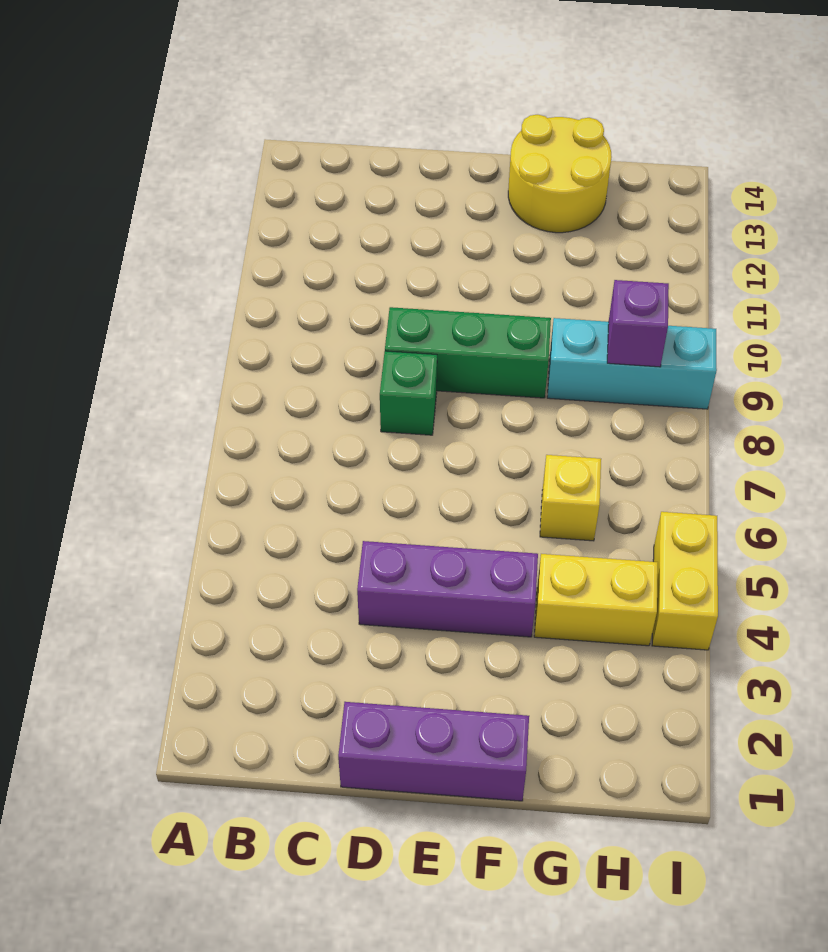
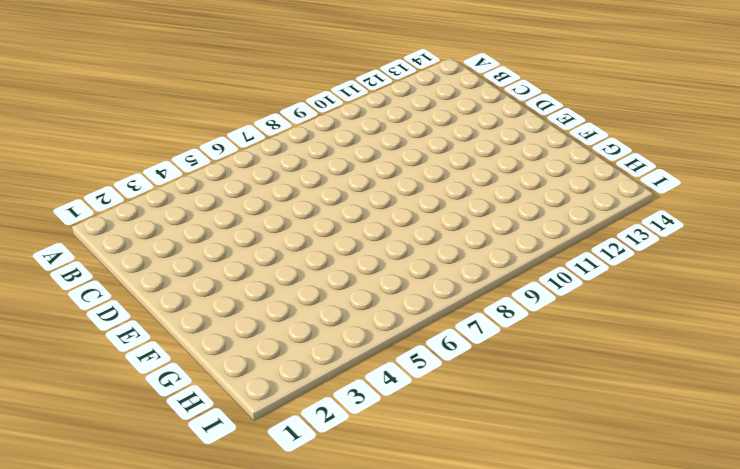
none -> purple 1x3 brick [338,702,529,801]
none -> purple 1x3 brick [357,541,538,637]

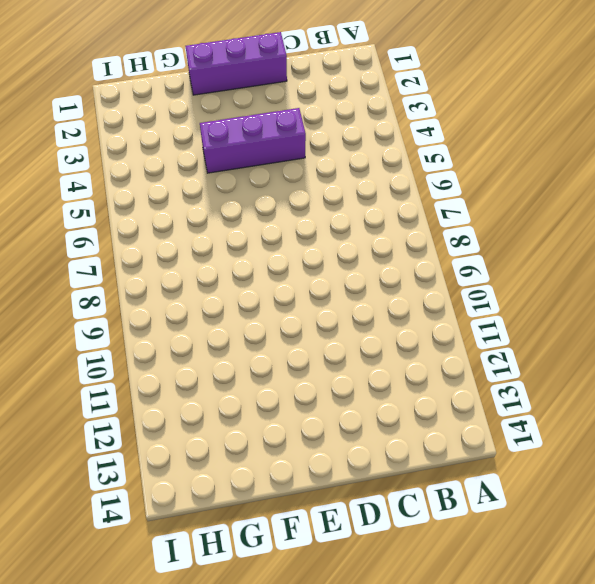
none -> green 1x1 brick [380,351,437,435]
none -> green 1x3 brick [385,307,551,398]

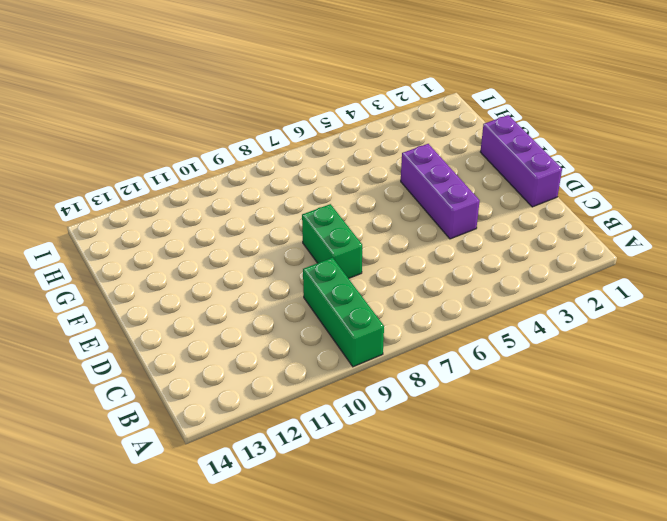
green 1x3 brick [303,258,384,367] -> green 1x3 brick moved to [385,307,551,398]
green 1x2 brick [302,204,362,279] -> green 1x1 brick [380,351,437,435]
none -> yellow 2x2 round brick [508,115,612,233]
none -> yellow 1x2 brick [534,554,658,646]

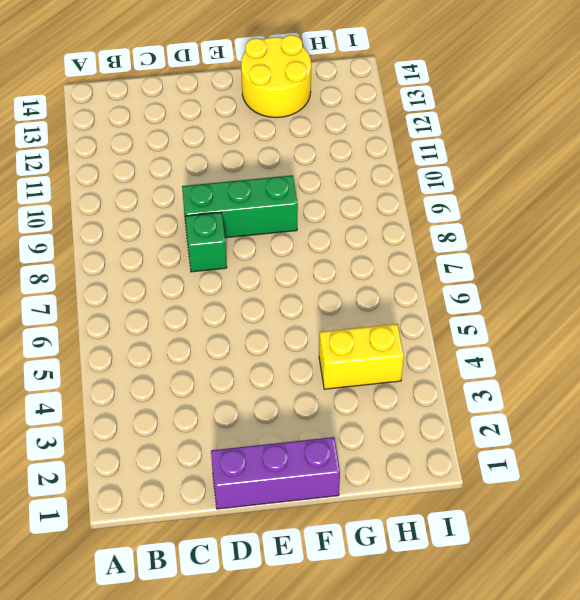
none -> purple 1x3 brick [357,541,538,637]
none -> yellow 1x1 brick [540,455,601,541]

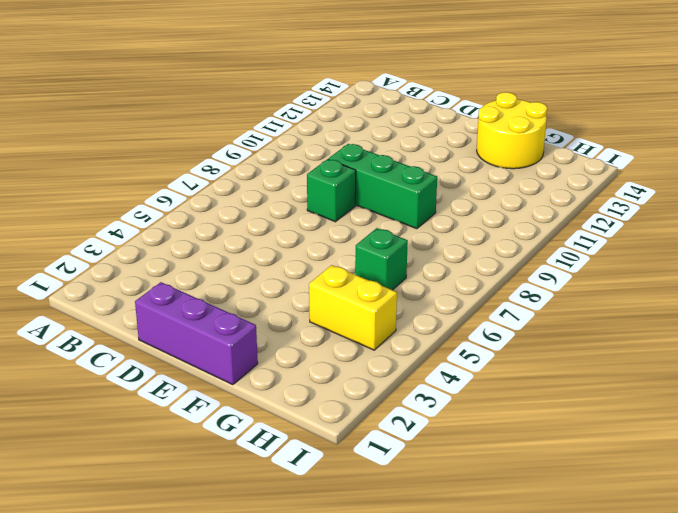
green 1x1 brick [355,228,408,290] -> yellow 1x1 brick [540,455,601,541]
none -> purple 1x3 brick [357,541,538,637]
none -> cyan 1x3 brick [547,318,717,409]

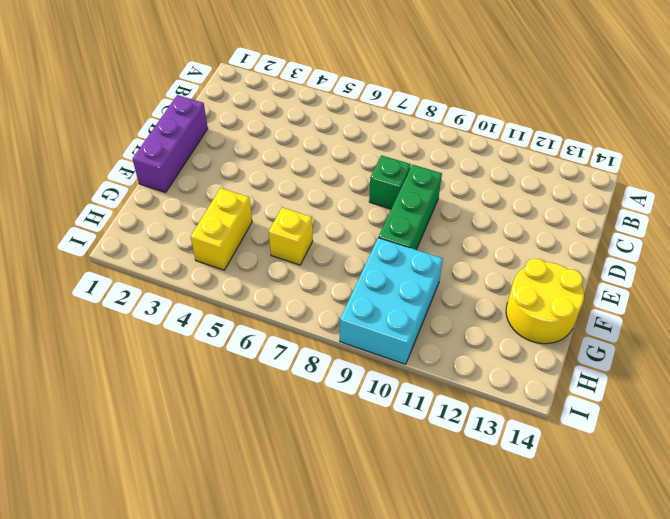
cyan 2x3 brick [340,238,443,364] -> cyan 1x3 brick [547,318,717,409]
none -> purple 1x3 brick [357,541,538,637]
none -> yellow 1x2 brick [652,512,718,650]

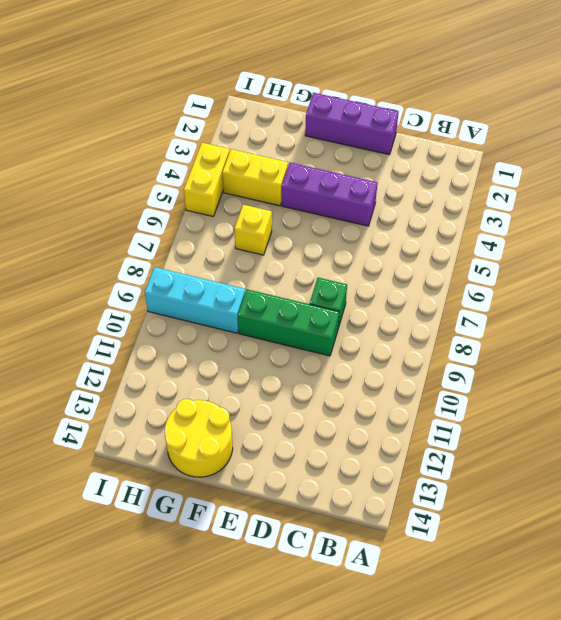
none -> purple 1x1 brick [607,280,669,367]

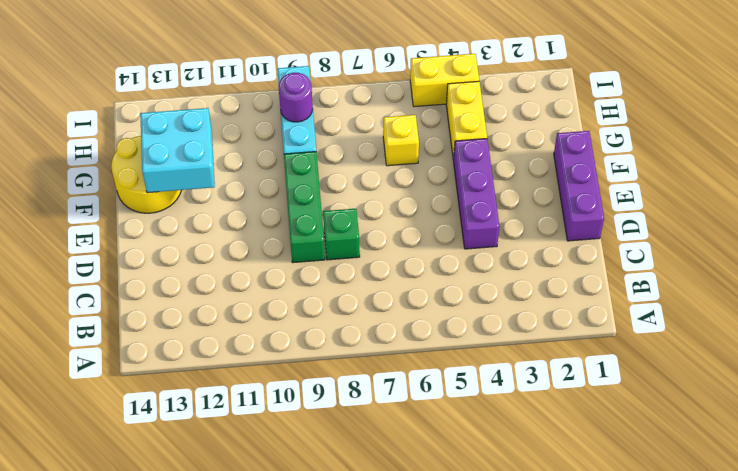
cyan 2x2 brick [140,108,215,193] -> none
purple 1x1 round brick [279,73,313,122] -> purple 1x1 brick [607,280,669,367]

